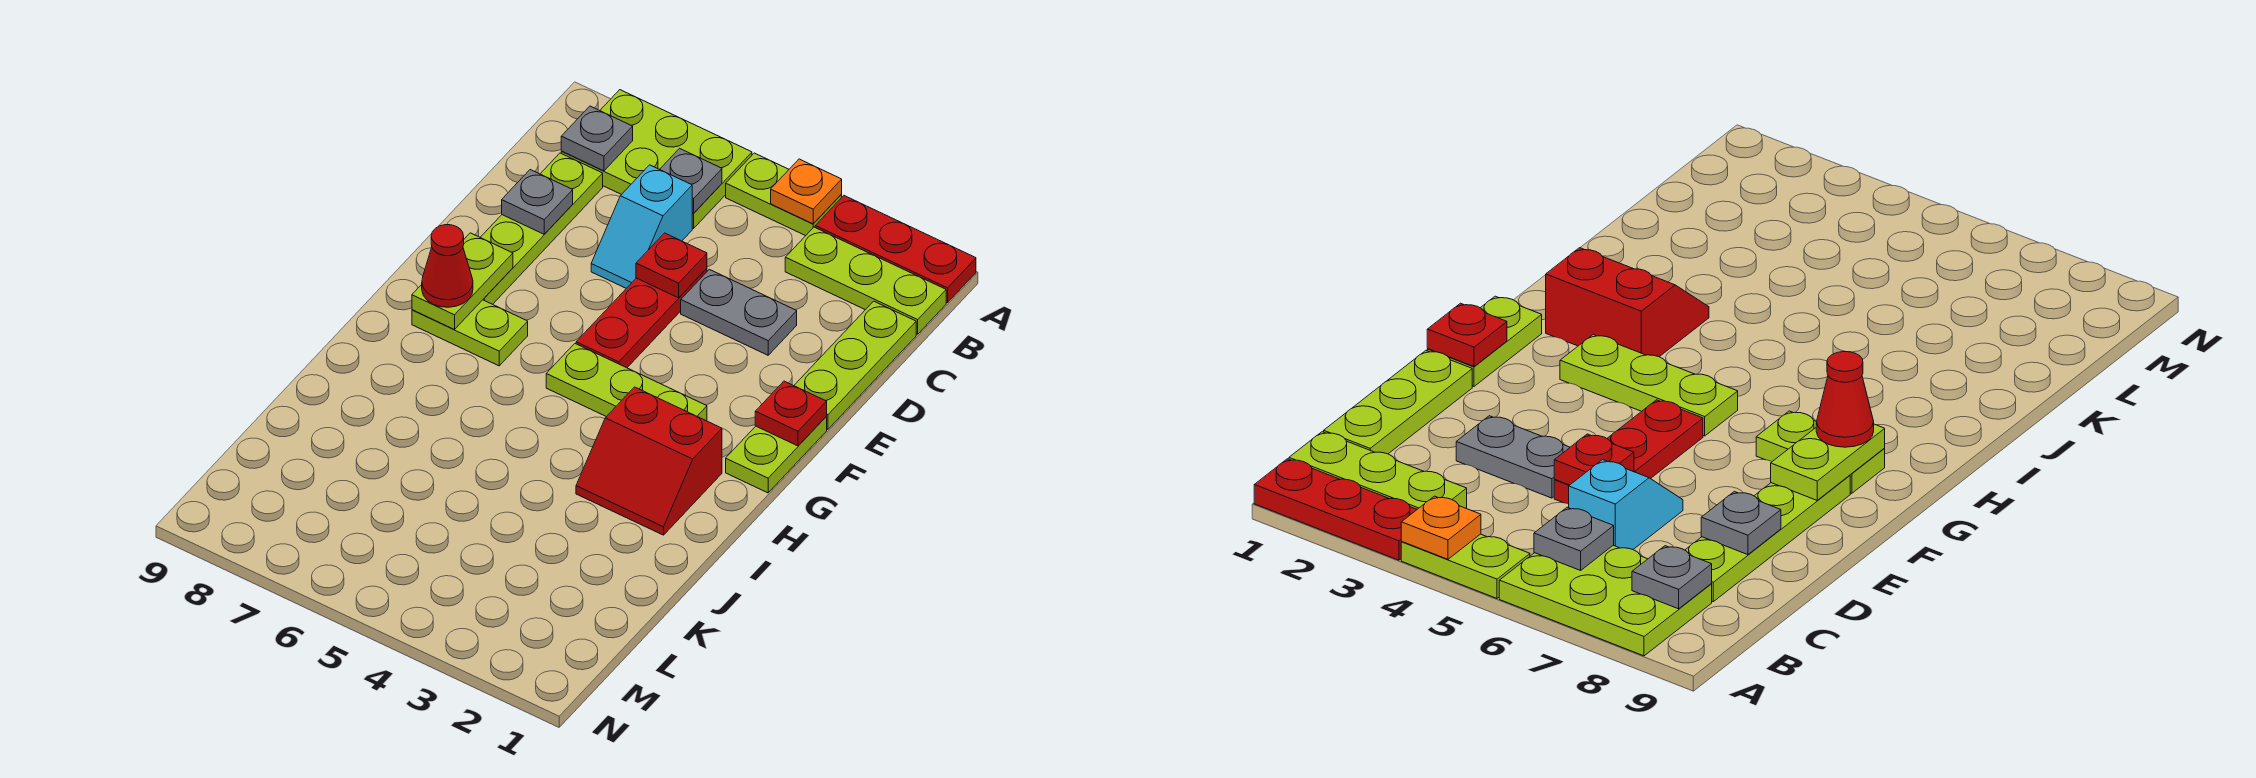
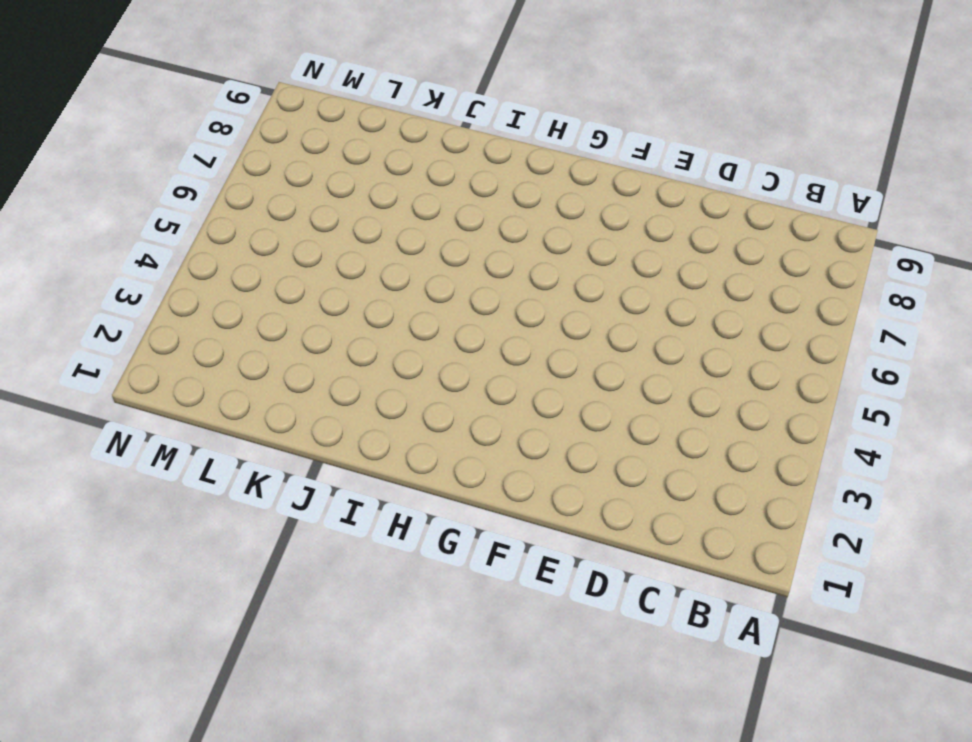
none -> red 1x3 plate [815,196,976,303]
none -> lime 1x2 plate [726,153,842,236]
none -> lime 2x3 plate [561,90,752,228]

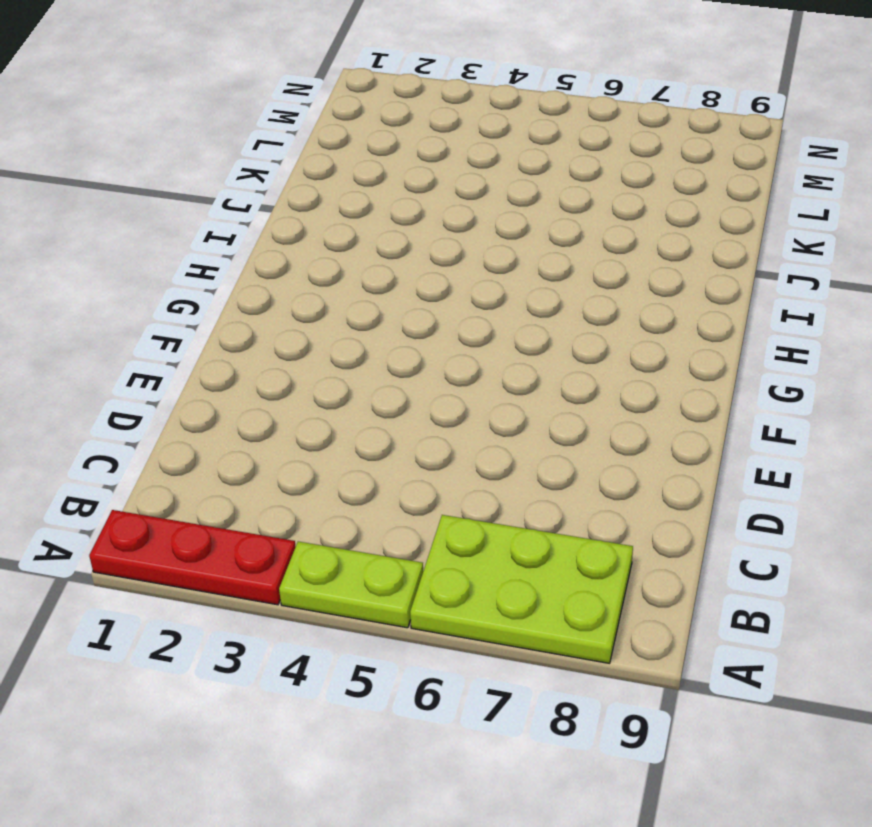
none -> lime 1x3 plate [785,227,946,334]
none -> lime 1x3 plate [794,301,916,429]
none -> cyan 1x2 slope [591,165,692,288]

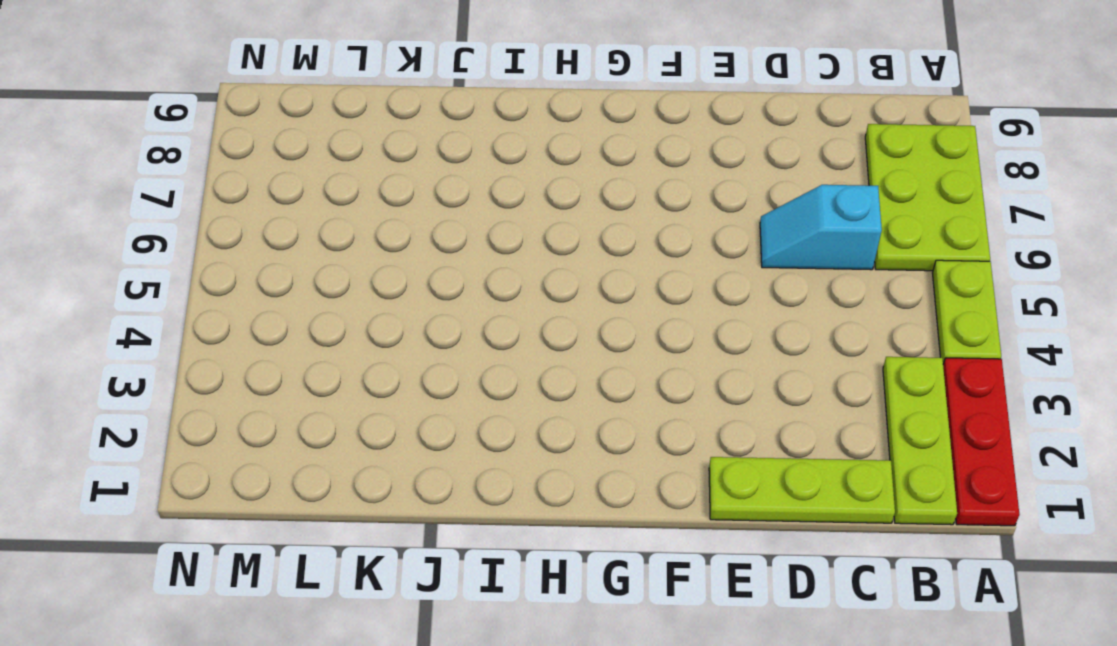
none -> lime 1x4 plate [480,153,603,304]
none -> grey 1x2 plate [681,269,797,355]
none -> red 1x3 plate [576,269,707,368]

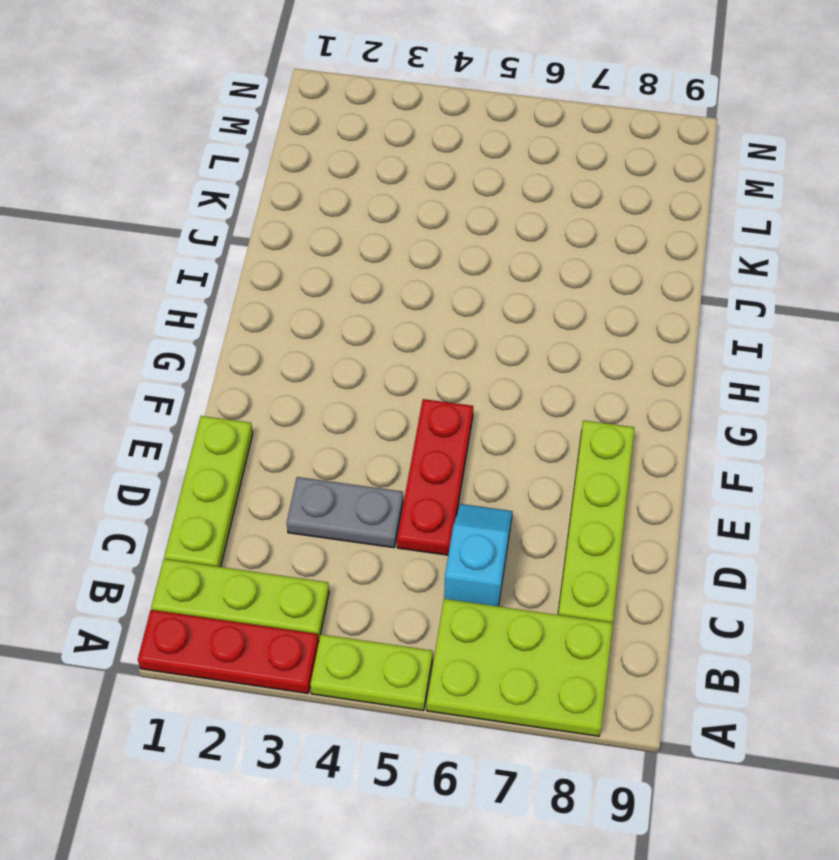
none -> lime 1x2 plate [726,417,827,493]
none -> lime 1x3 plate [546,344,707,421]
none -> lime 1x2 plate [412,300,528,366]

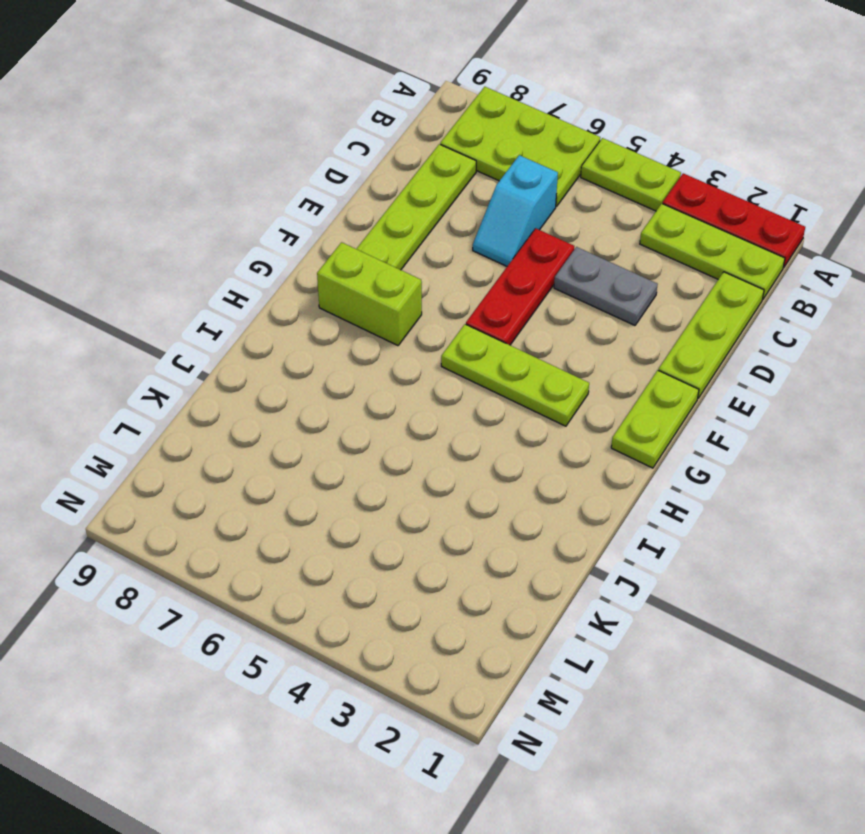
lime 1x2 brick [317,242,422,346] -> lime 1x2 plate [412,300,528,366]
none -> red 2x2 slope [576,387,722,535]
none -> orange 1x1 plate [771,159,842,224]
none -> grey 1x1 plate [660,148,722,213]

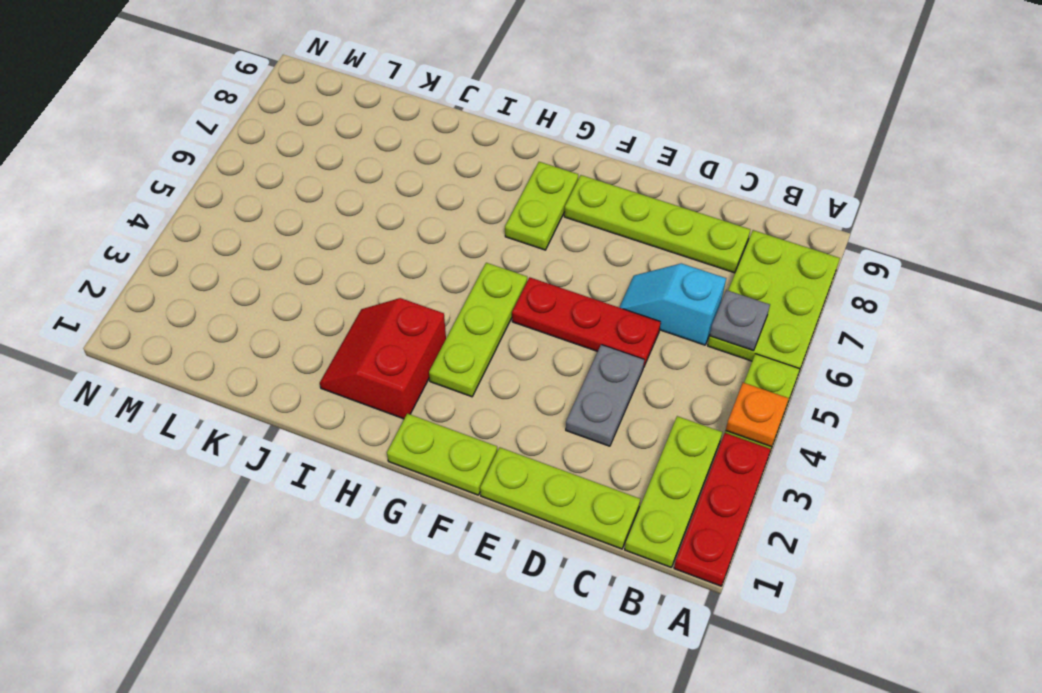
none -> grey 1x1 plate [561,106,633,171]
none -> red 1x1 plate [636,233,707,298]
none -> grey 1x1 plate [502,170,573,234]

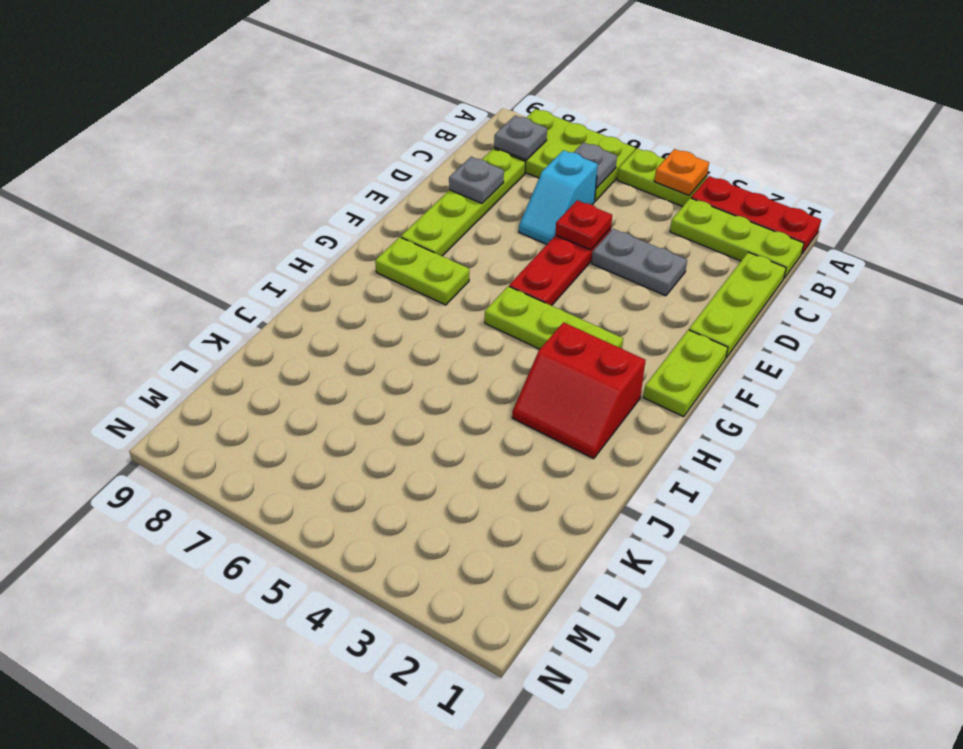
none -> red 1x1 plate [755,381,827,446]
none -> lime 1x2 plate [412,233,513,330]
none -> red 1x1 cone [422,225,473,307]

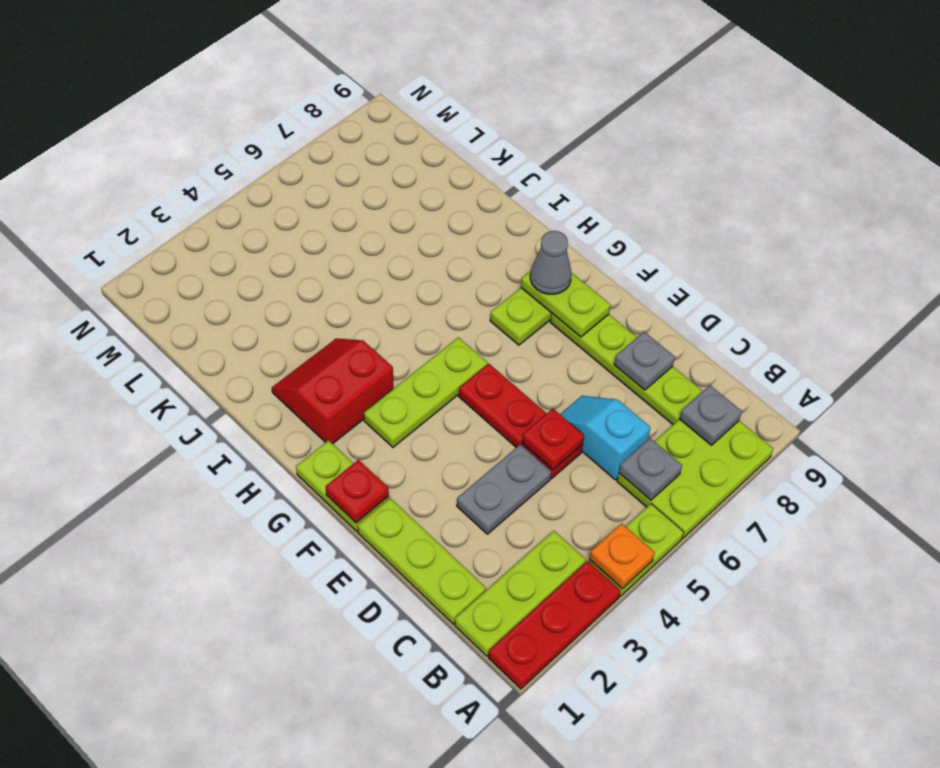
grey 1x1 cone [530,231,571,294] -> red 1x1 cone [422,225,473,307]

